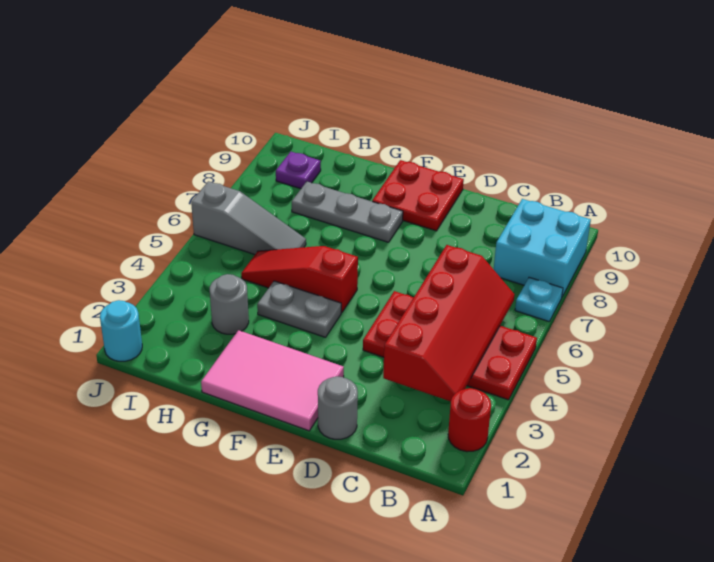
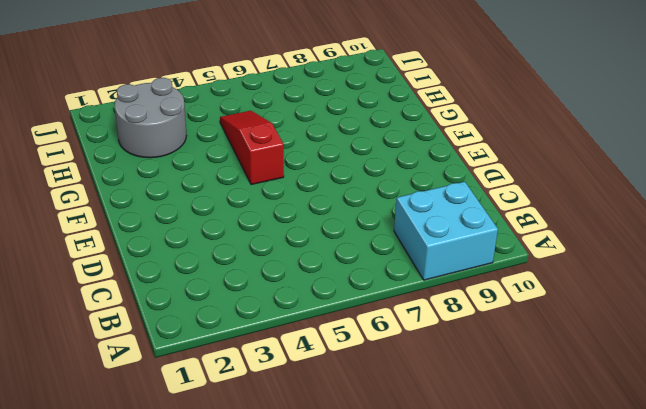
grey 2x2 round brick [115,78,186,158] -> grey 1x1 round brick [210,274,249,334]
none -> red 1x1 round brick [448,388,491,452]
none -> red 2x4 plate [363,291,537,400]
none -> cyan 1x1 plate [515,277,563,322]

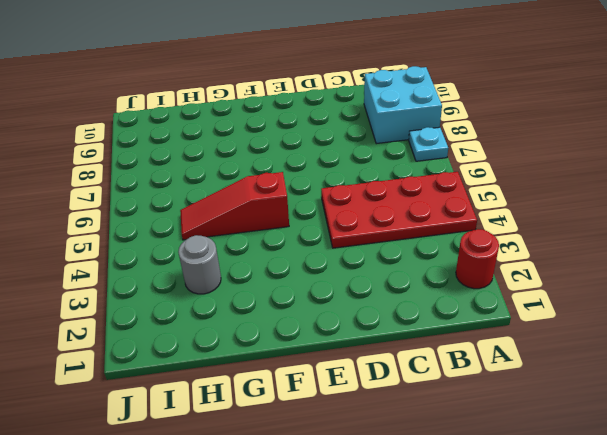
none -> grey 1x1 round brick [318,376,358,439]
none -> pink 2x3 tile [201,330,344,431]
none -> red 2x2 plate [372,160,464,231]

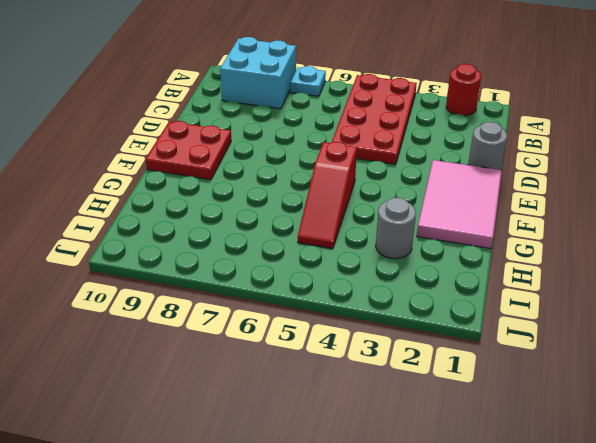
none -> grey 1x2 plate [257,281,341,337]
none -> grey 1x3 plate [292,182,403,242]
none -> grey 1x3 slope [191,181,306,255]

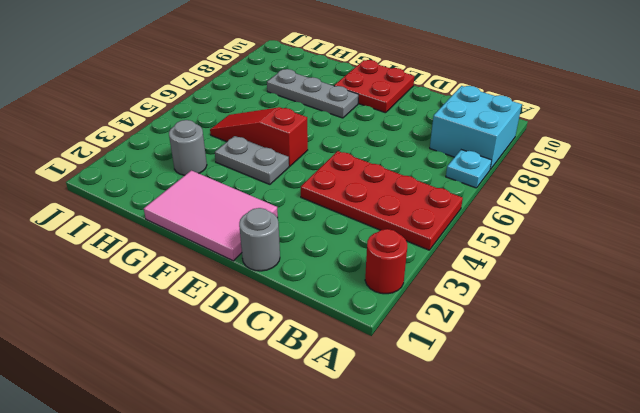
none -> grey 1x3 slope [191,181,306,255]
none -> purple 1x1 plate [276,152,321,189]
none -> cyan 1x1 round brick [100,300,142,361]

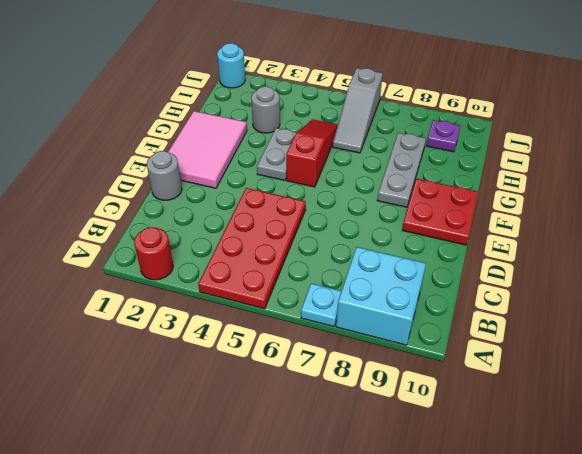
none -> red 2x4 slope [383,245,514,401]

